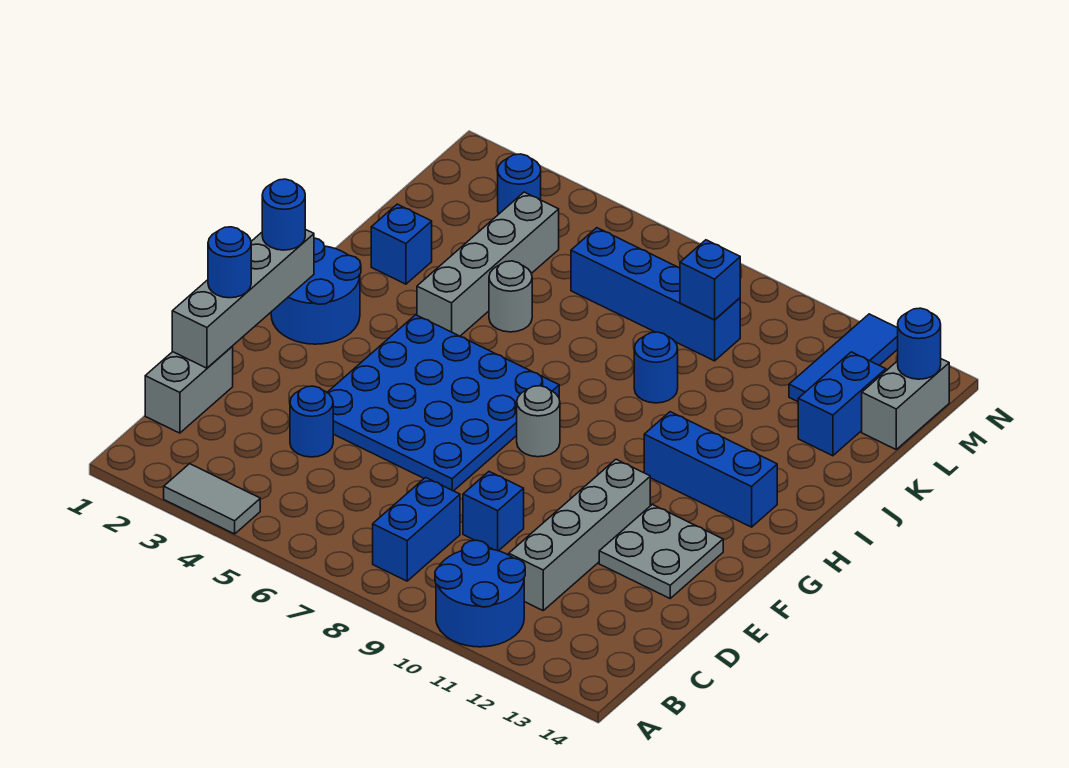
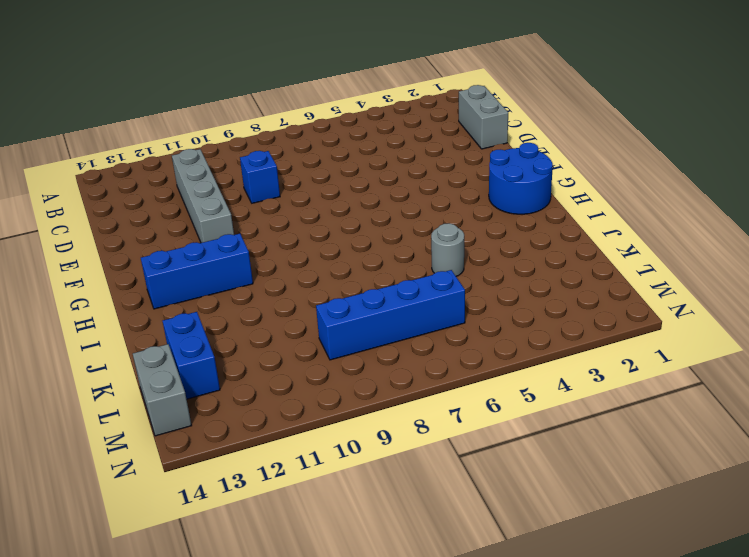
none -> grey 1x2 tile [164,464,260,534]
none -> blue 2x2 round brick [435,540,525,647]
none -> blue 1x2 brick [373,477,460,581]

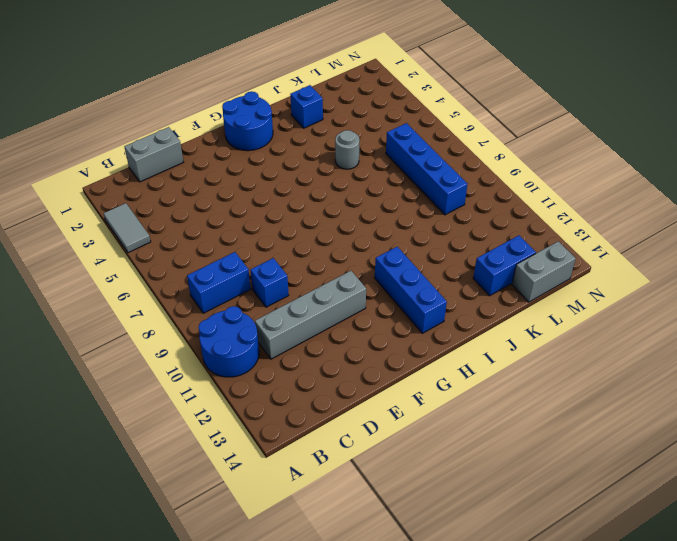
none -> blue 1x1 round brick [290,386,333,457]
none -> blue 4x4 plate [327,315,559,491]
none -> grey 2x2 plate [599,504,723,598]

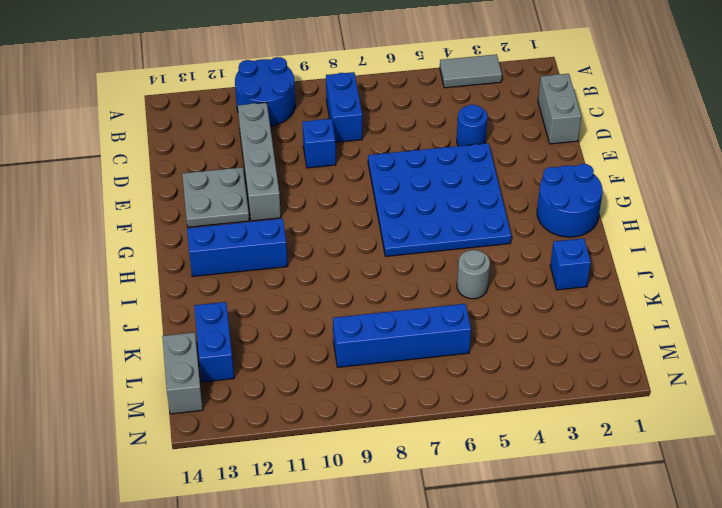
none -> grey 1x1 round brick [517,386,560,457]
none -> grey 1x4 brick [417,192,559,336]
none -> blue 1x1 round brick [634,332,678,403]

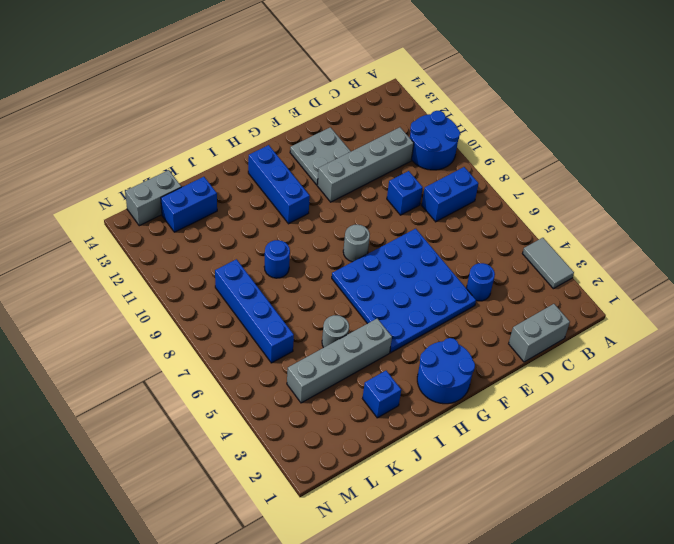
none -> blue 1x3 tile [789,314,898,402]
none -> blue 1x1 round brick [498,154,541,214]
none -> grey 1x4 brick [172,229,314,368]

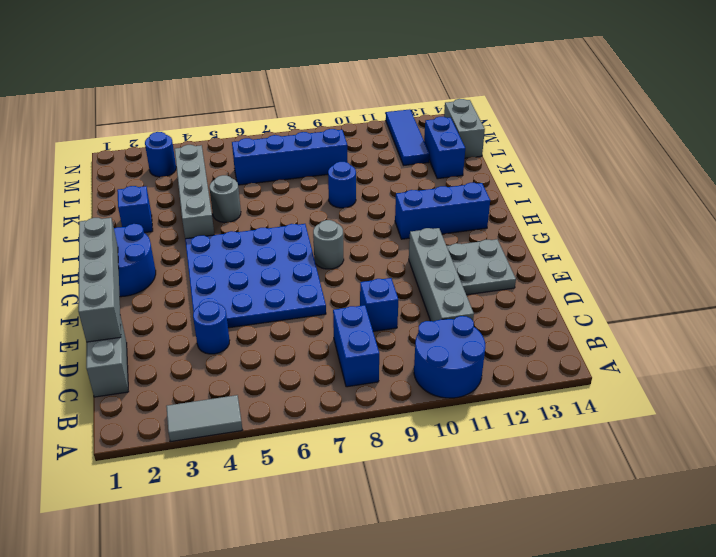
none -> blue 1x1 brick [680,240,740,320]
none -> blue 1x1 round brick [898,308,941,379]
none -> blue 1x1 round brick [208,227,251,298]

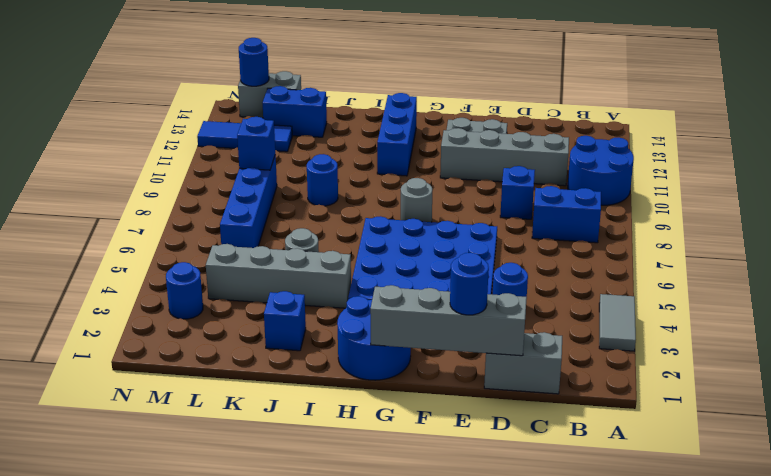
none -> blue 1x1 round brick [262,179,305,250]

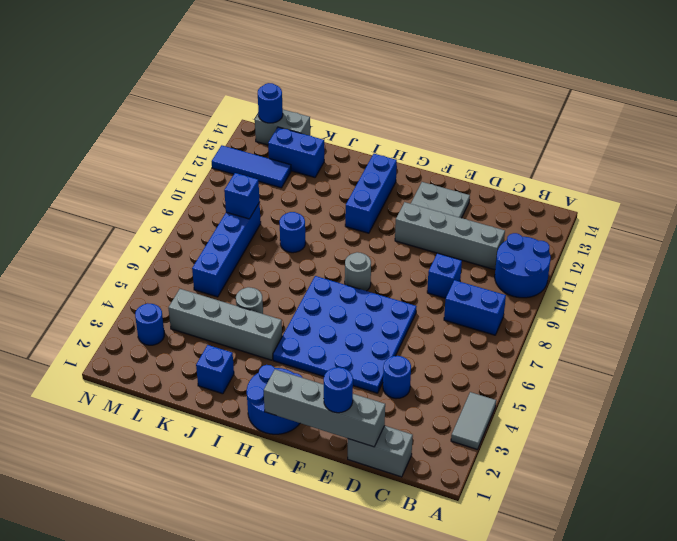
none -> blue 1x1 round brick [262,179,305,250]

